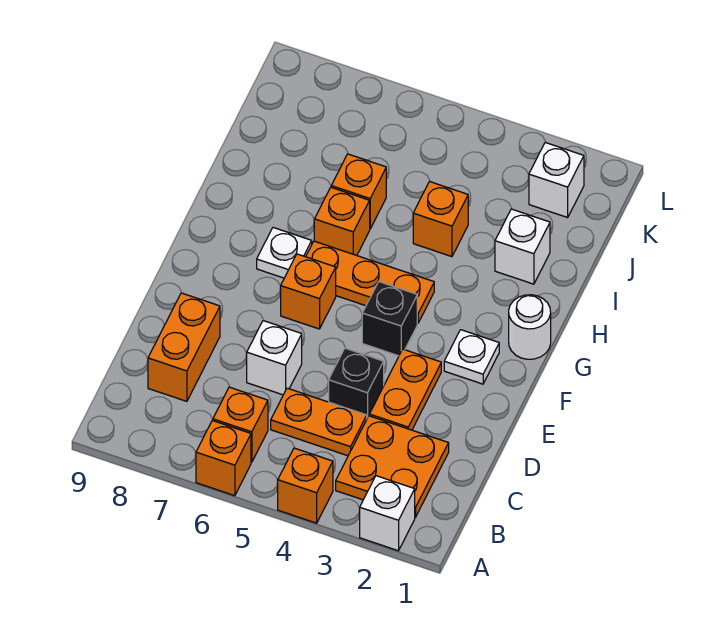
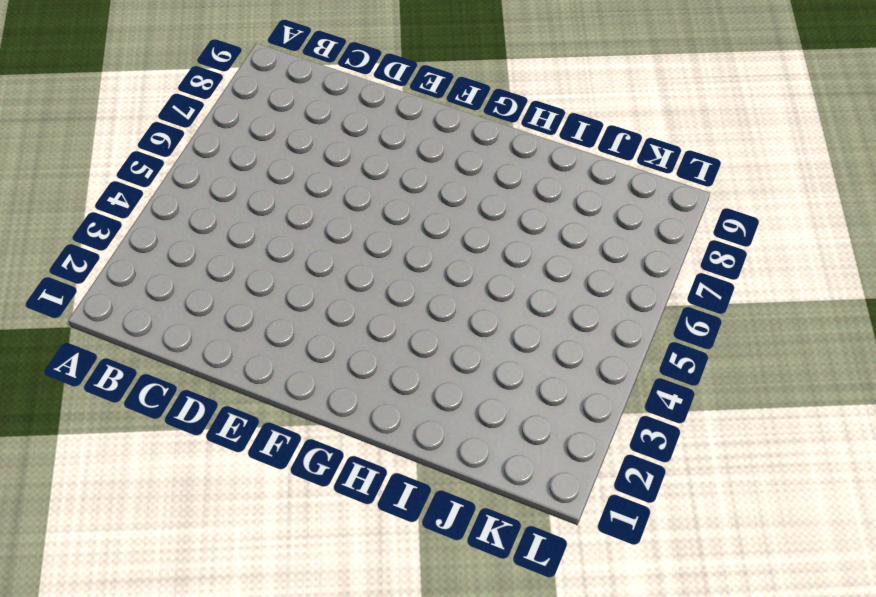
none -> white 1x1 brick [360,476,415,551]
none -> orange 1x1 brick [278,448,333,523]
none -> orange 1x1 brick [196,420,251,496]

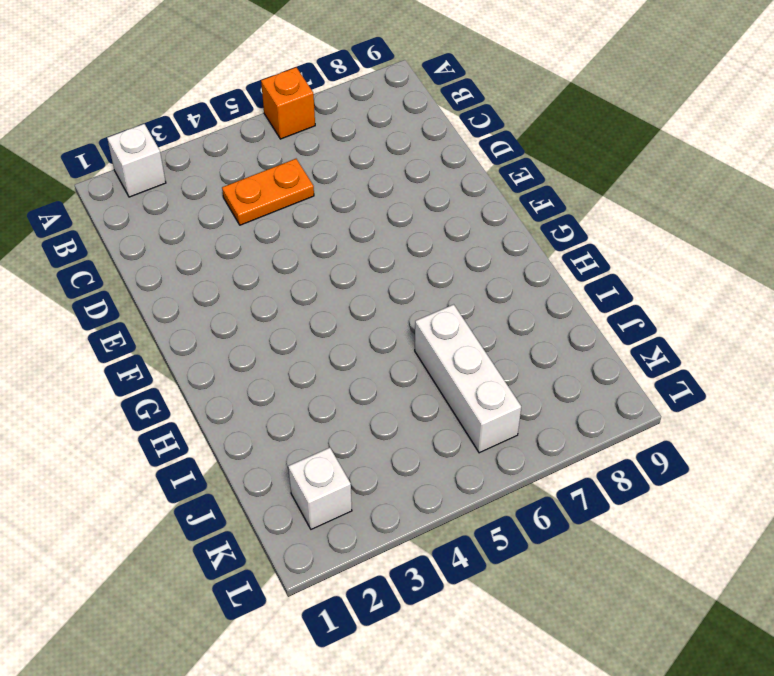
white 1x3 brick [415,304,521,453] -> orange 1x1 brick [331,154,386,229]
none -> orange 1x1 brick [278,448,333,523]
none -> orange 2x2 plate [336,416,449,517]
none -> orange 1x1 brick [213,387,268,462]

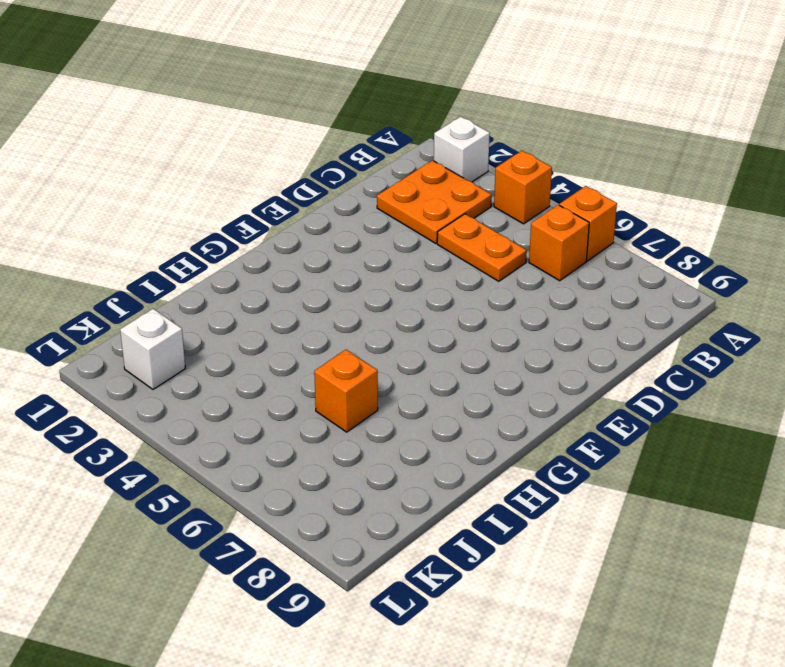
none -> orange 1x2 brick [148,293,220,401]
none -> orange 1x2 plate [369,349,441,430]
none -> black 1x1 brick [329,348,384,418]

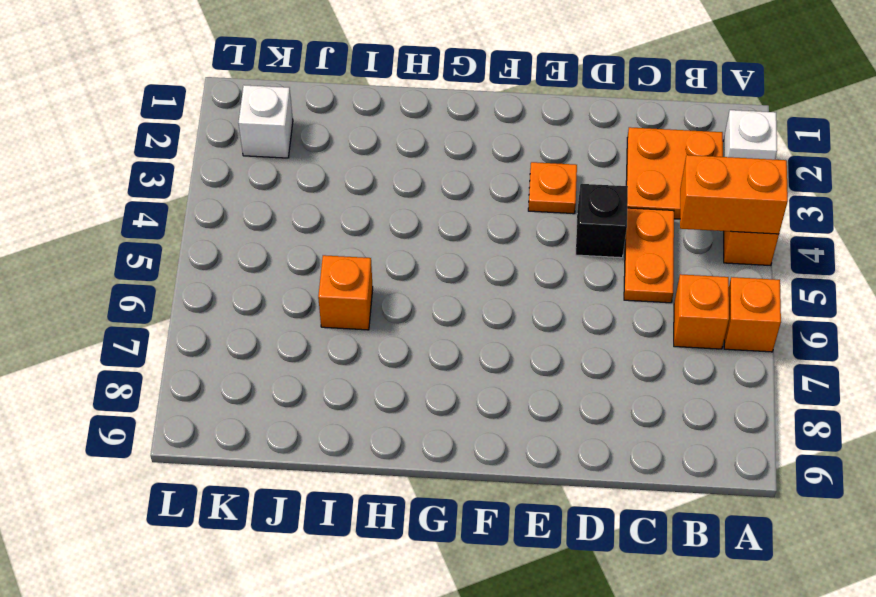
orange 1x2 brick [680,155,788,234] -> orange 1x2 brick moved to [148,293,220,401]
orange 1x1 plate [528,162,577,214] -> orange 1x2 plate [369,349,441,430]
none -> white 1x1 brick [247,321,302,395]
none -> white 1x1 plate [444,330,499,384]
none -> black 1x1 brick [362,281,417,356]

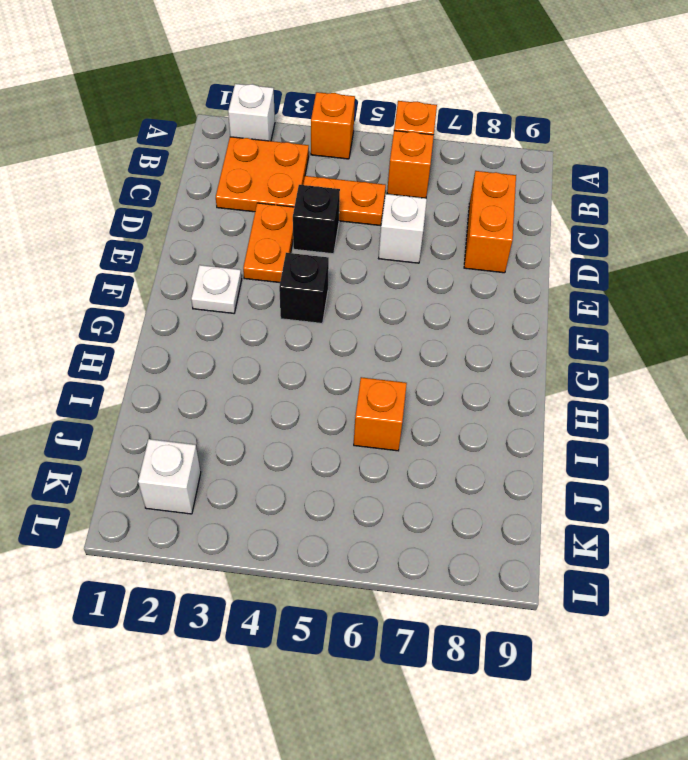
none -> orange 1x1 brick [281,254,336,329]
none -> white 1x1 round brick [509,295,551,359]
none -> orange 1x3 plate [306,241,434,323]

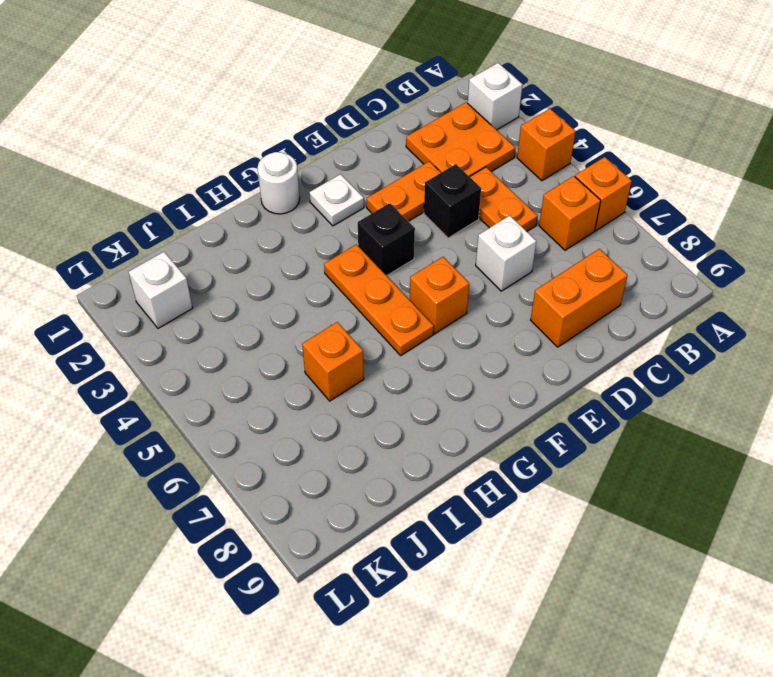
none -> white 1x1 plate [257,228,312,278]
none -> orange 1x1 brick [314,187,370,255]
none -> white 1x1 brick [495,209,550,284]

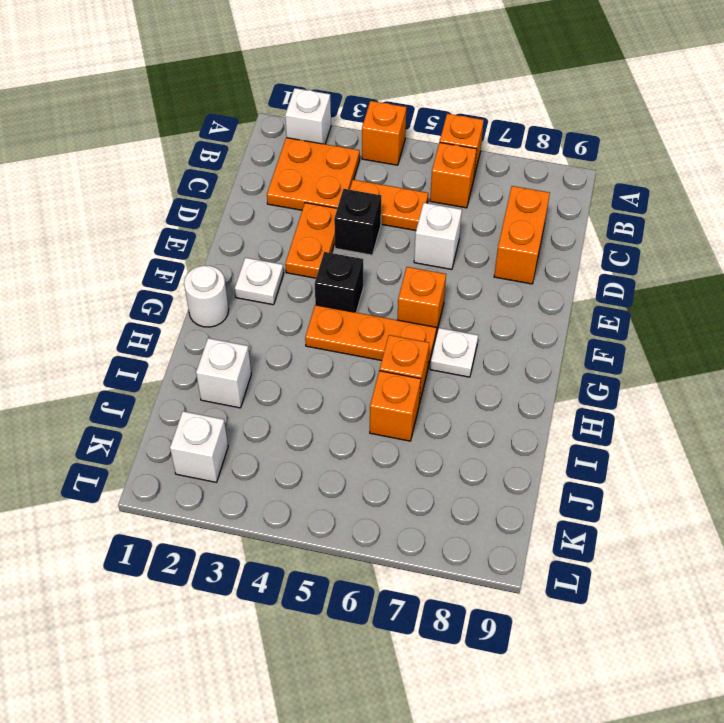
none -> orange 1x1 brick [413,181,468,257]

